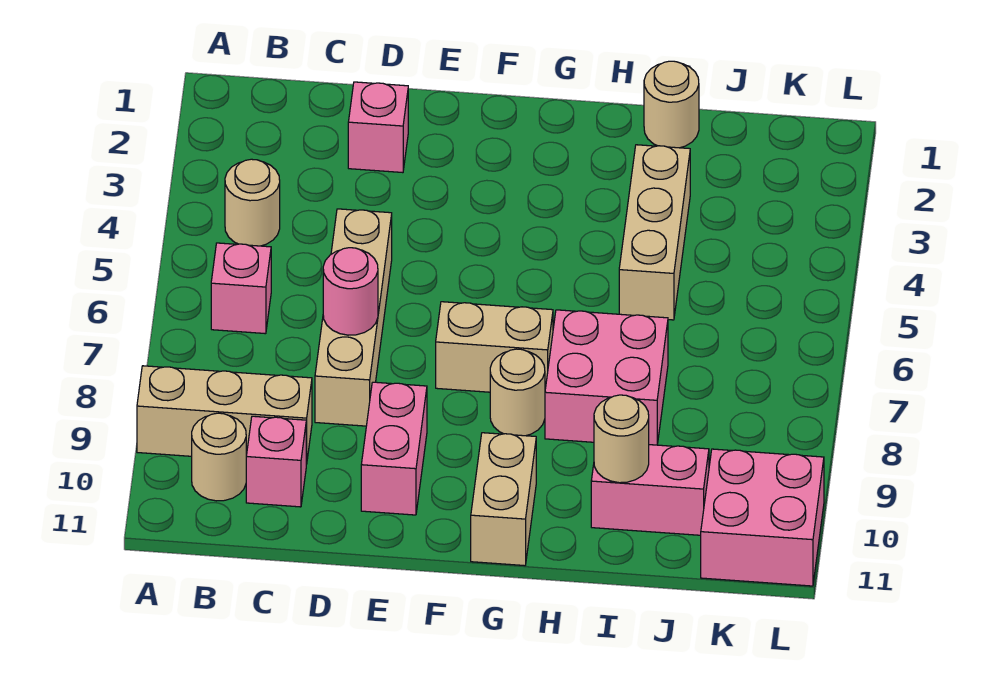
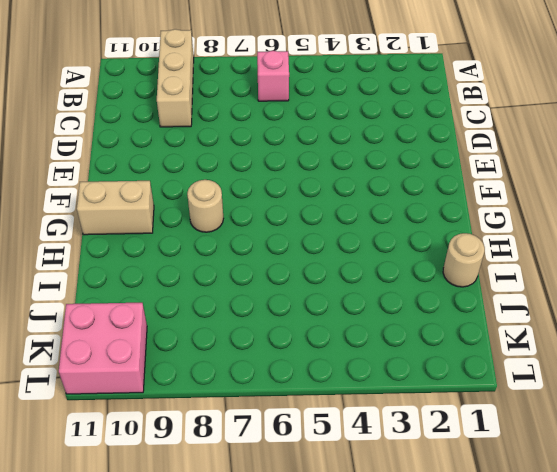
none -> tan 1x1 round brick [225,159,280,246]
none -> tan 1x1 round brick [192,413,246,501]
none -> pink 1x1 brick [246,416,306,507]

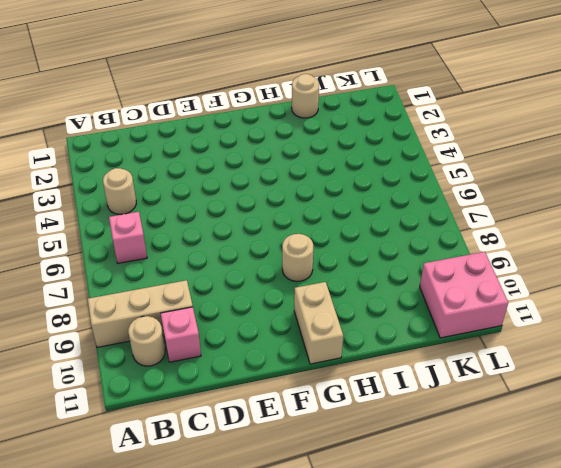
none -> pink 1x1 brick [348,82,408,173]
none -> tan 1x4 brick [315,209,392,426]
none -> pink 1x2 brick [361,382,427,515]

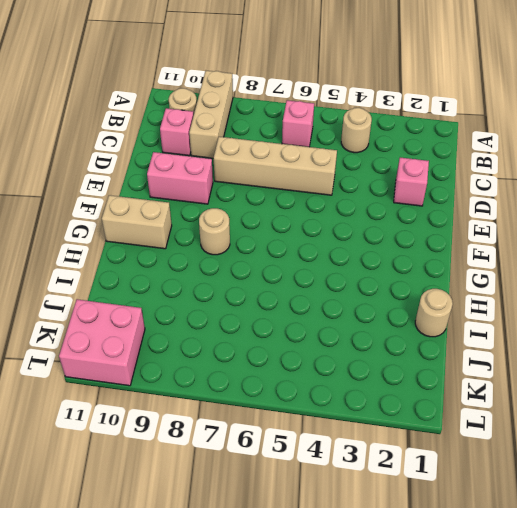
none -> tan 1x2 brick [436,302,553,392]
none -> pink 2x2 brick [545,310,668,445]
none -> tan 1x3 brick [619,145,690,320]

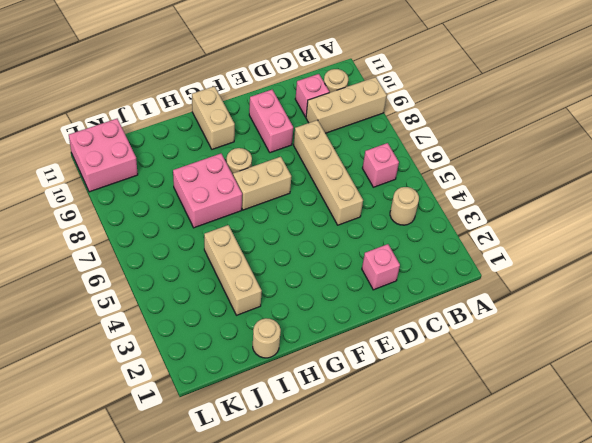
none -> pink 1x2 brick [591,445,709,535]
none -> pink 1x1 round brick [323,248,378,335]
none -> tan 1x1 round brick [594,395,649,483]

